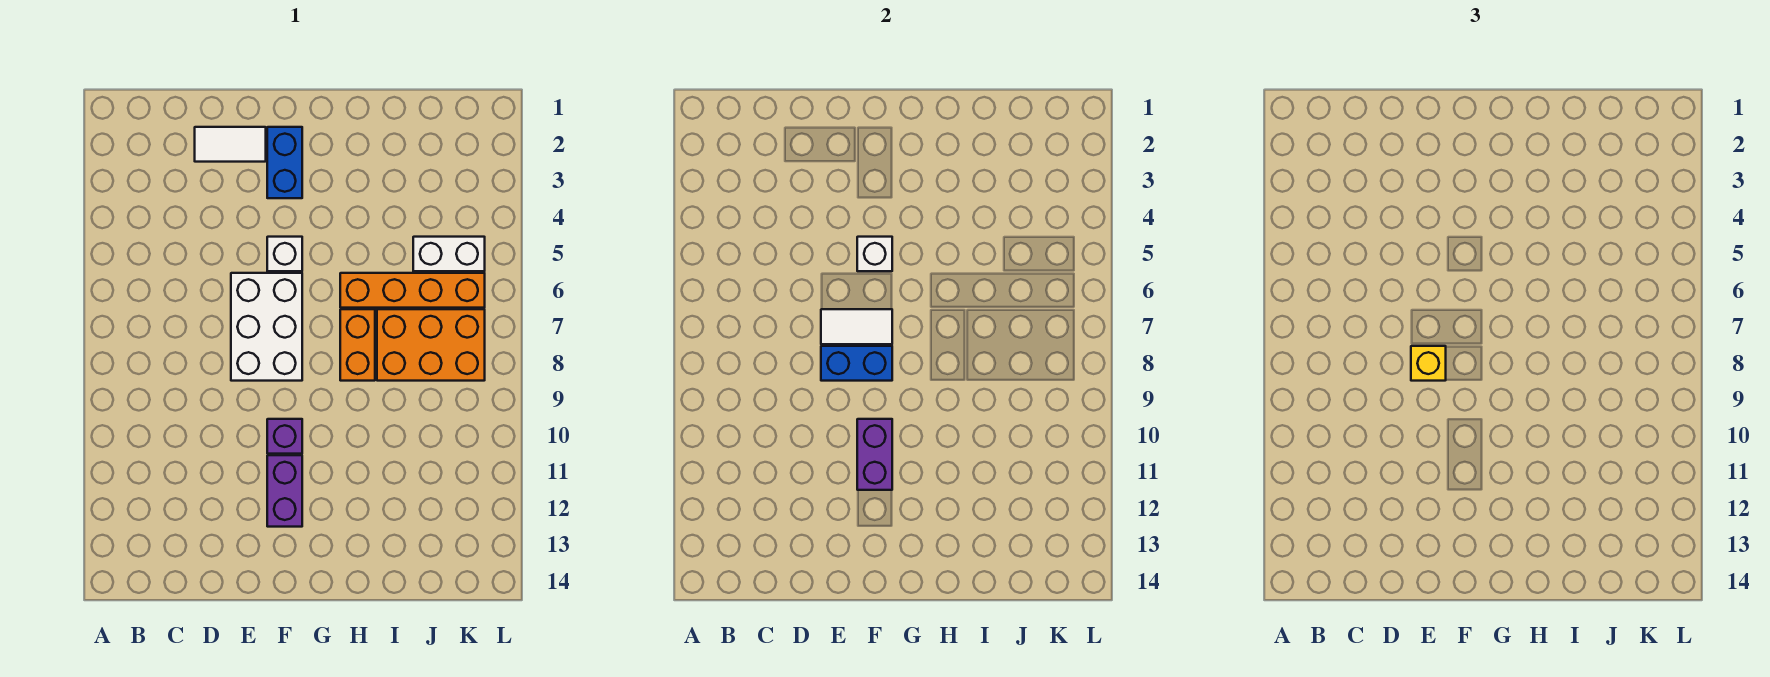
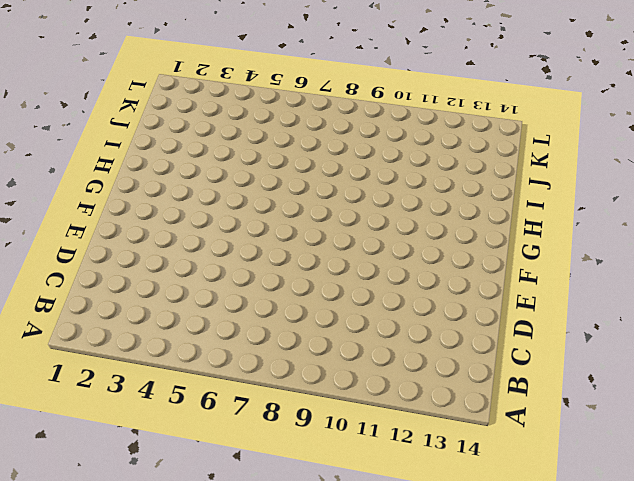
none -> white 1x2 tile [195,127,266,162]
none -> white 2x3 brick [231,273,302,381]
none -> blue 1x2 brick [267,127,302,198]

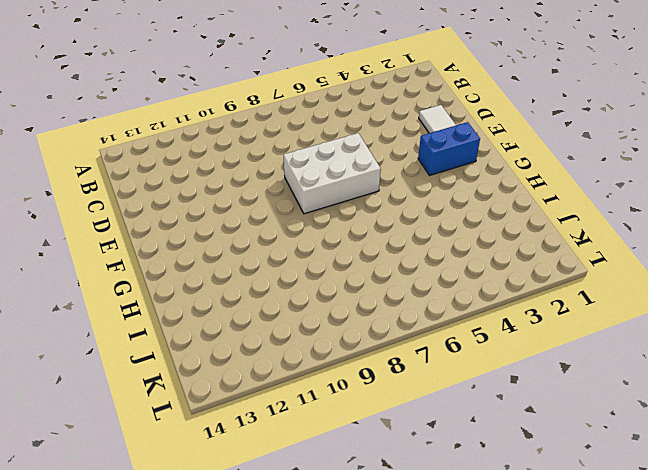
none -> white 1x1 brick [267,237,302,271]
none -> purple 1x1 brick [267,419,302,454]
none -> purple 1x2 brick [267,455,302,527]

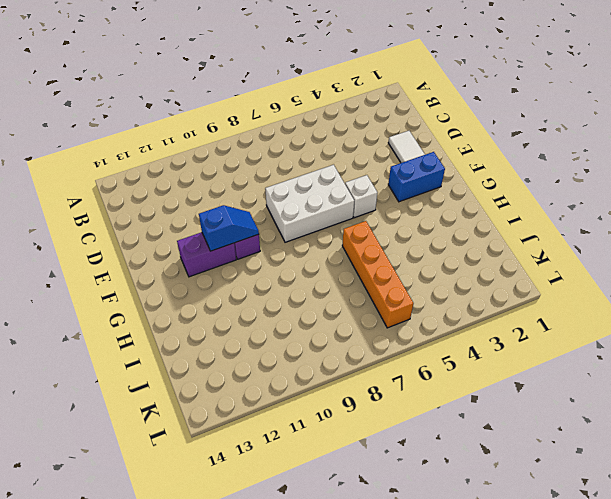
blue 1x2 slope [199,205,259,251] -> purple 1x2 brick [857,419,892,490]
none -> orange 1x2 brick [340,309,375,381]
none -> orange 2x3 brick [377,309,485,381]
none -> white 1x2 brick [413,237,485,271]

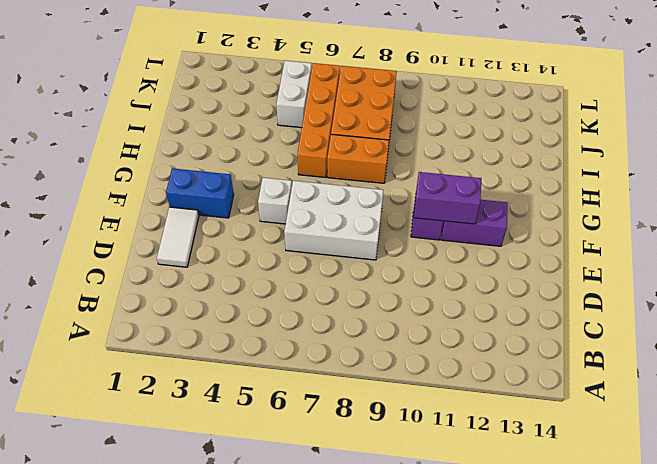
none -> white 1x2 tile [821,309,892,344]
none -> blue 1x2 brick [821,346,892,381]
none -> white 1x1 brick [857,237,892,271]

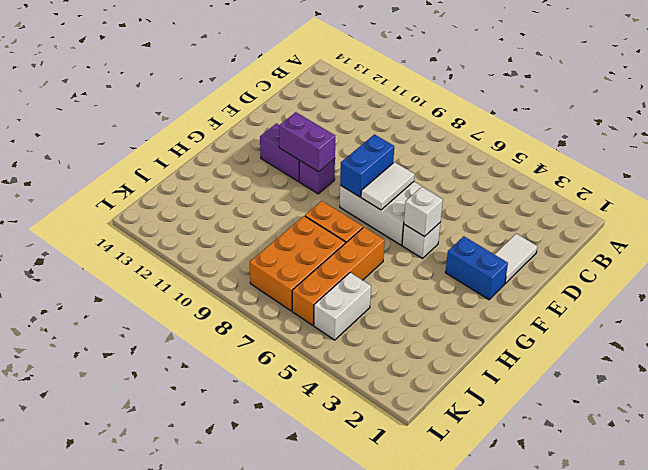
none -> yellow 1x1 brick [1411,346,1446,381]

